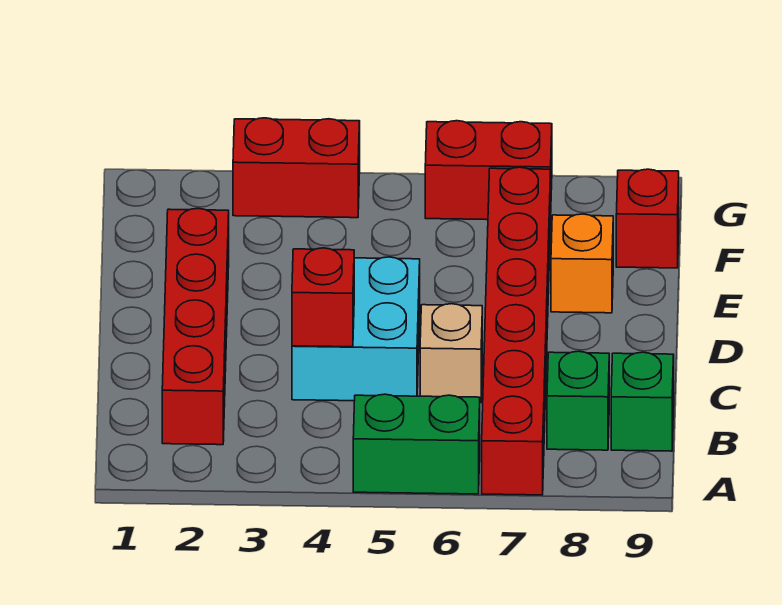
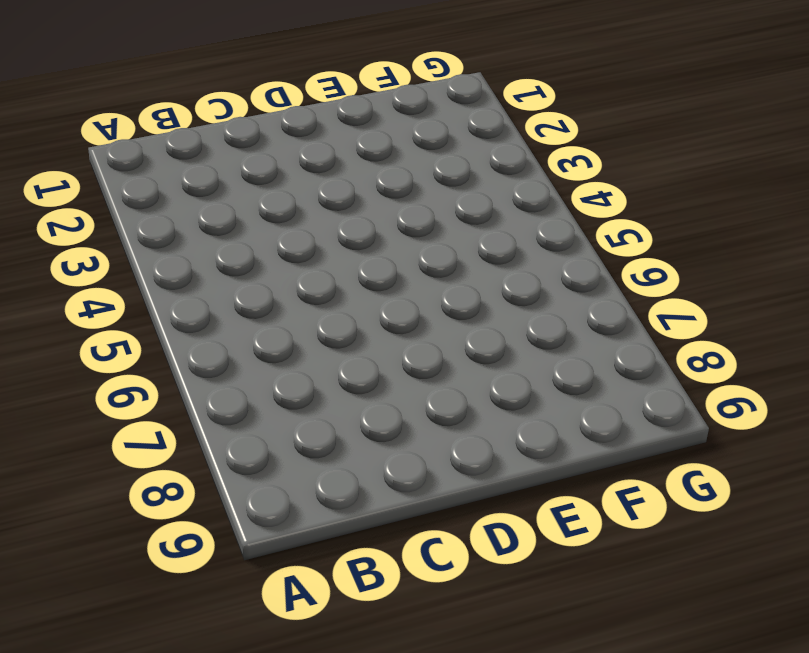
none -> green 1x2 brick [353,394,480,494]
none -> red 1x6 brick [482,167,551,495]
none -> red 1x4 brick [162,208,229,445]

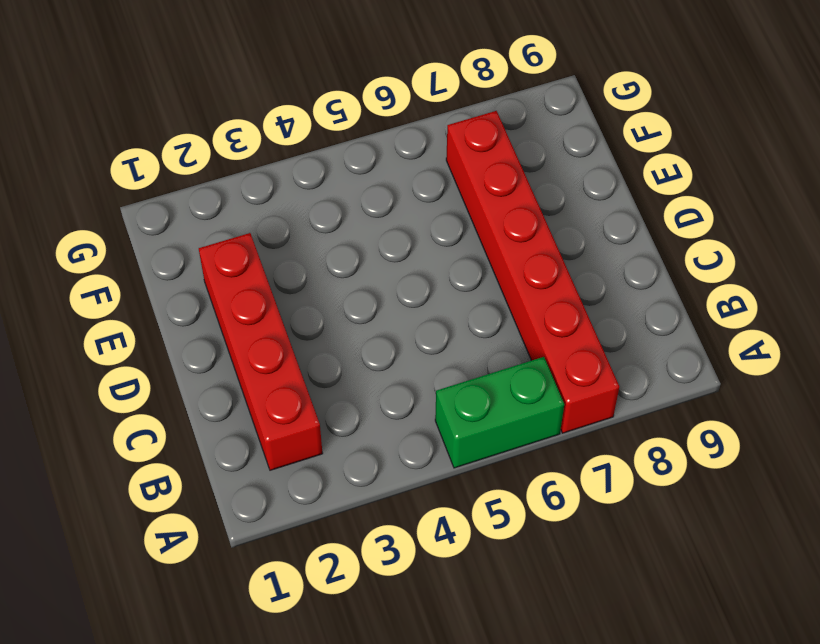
none -> green 1x1 brick [547,351,609,450]
none -> green 1x1 brick [611,352,674,451]
none -> cyan 2x2 brick [292,257,420,401]

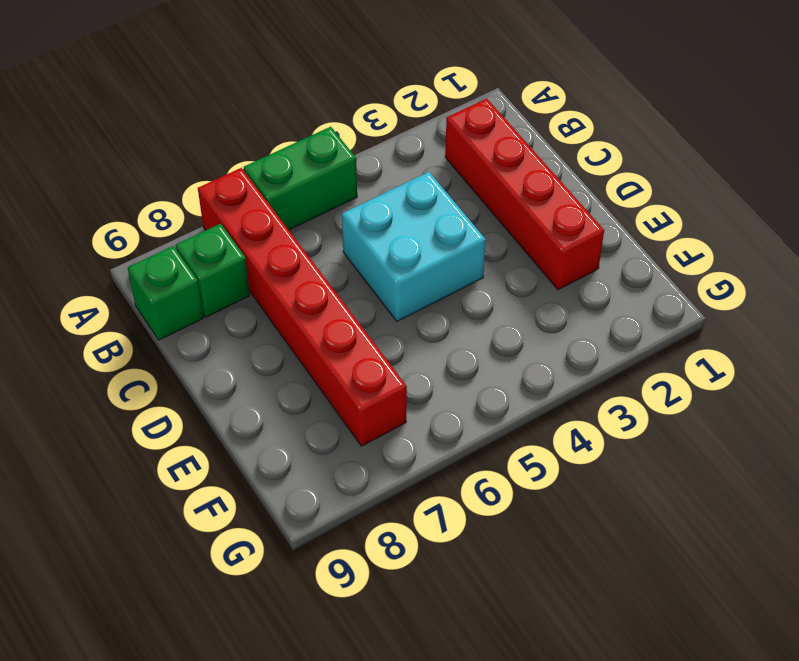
none -> tan 1x1 brick [420,304,482,403]
none -> orange 1x1 brick [551,214,613,313]
none -> red 1x1 brick [616,169,679,268]

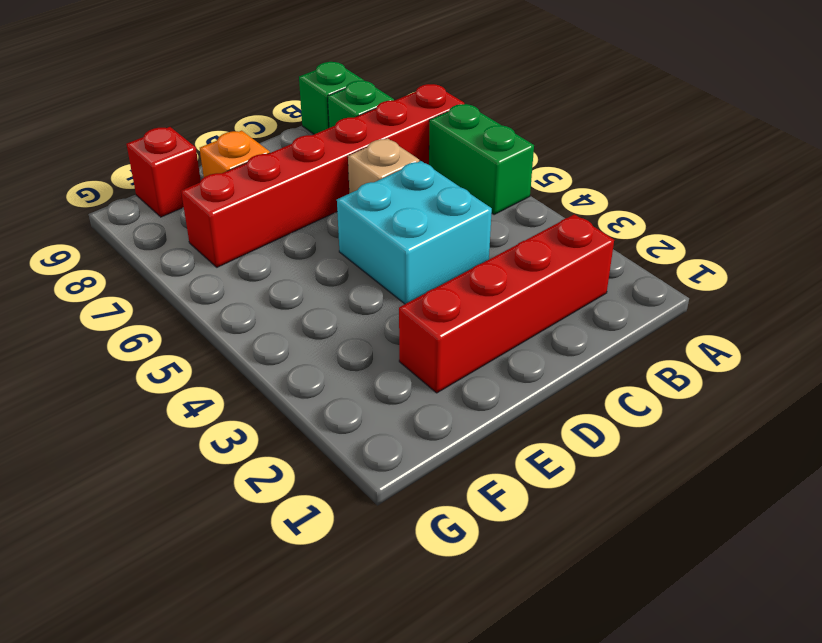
none -> red 1x2 brick [233,118,360,218]
none -> red 1x2 brick [425,121,552,220]
none -> red 1x1 brick [292,248,354,347]

